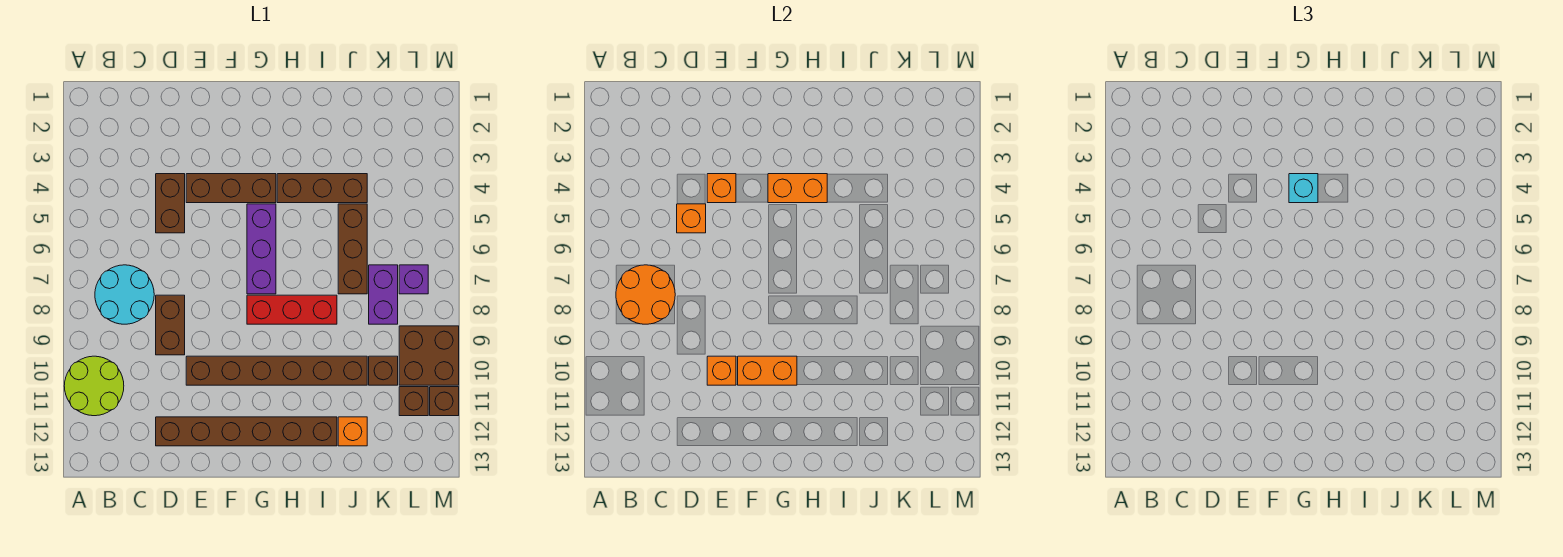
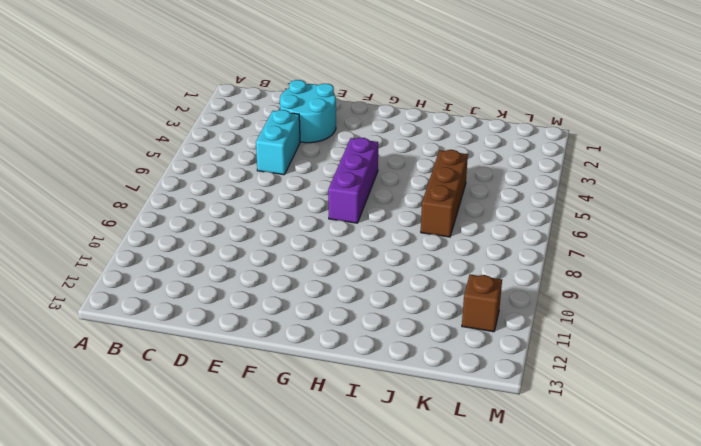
cyan 2x2 round brick [280,80,336,143] -> cyan 2x2 round brick moved to [95,265,154,324]
cyan 1x2 brick [256,110,300,175] -> brown 1x2 brick [156,174,185,233]
none -> lime 2x2 round brick [64,356,124,416]
none -> brown 1x2 brick [156,295,185,355]
none -> brown 1x6 brick [156,417,337,446]

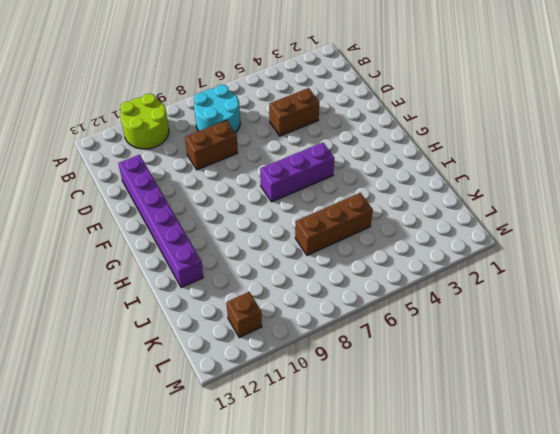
purple 1x6 brick [118,155,203,288] -> brown 1x6 brick [156,417,337,446]
none -> brown 1x3 brick [186,174,276,203]
none -> brown 1x6 brick [186,356,367,385]
none -> red 1x3 brick [247,295,337,324]

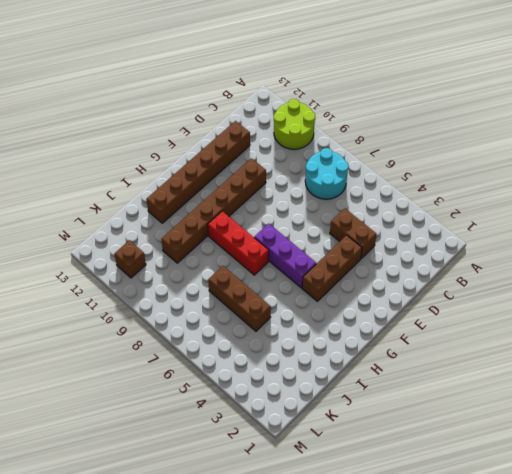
red 1x3 brick [208,211,269,275] -> red 1x3 brick turned to [247,295,337,324]
none -> brown 1x2 brick [156,295,185,355]
none -> brown 1x3 brick [277,174,367,203]
none -> orange 1x1 brick [338,417,367,446]

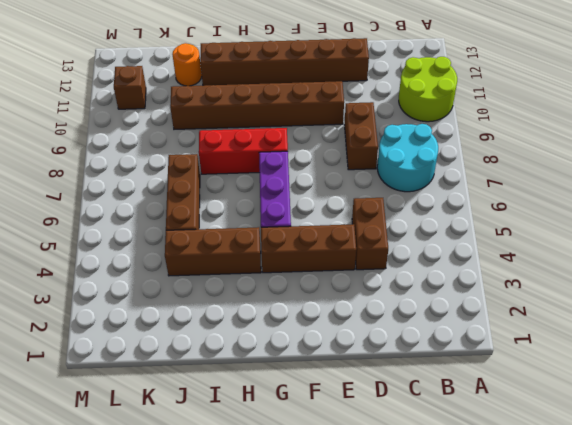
orange 1x1 round brick [172,43,202,86] -> orange 1x1 brick [338,417,367,446]
none -> purple 1x2 brick [369,265,398,324]
none -> brown 1x1 brick [369,356,398,385]
none -> purple 1x1 brick [399,265,428,294]

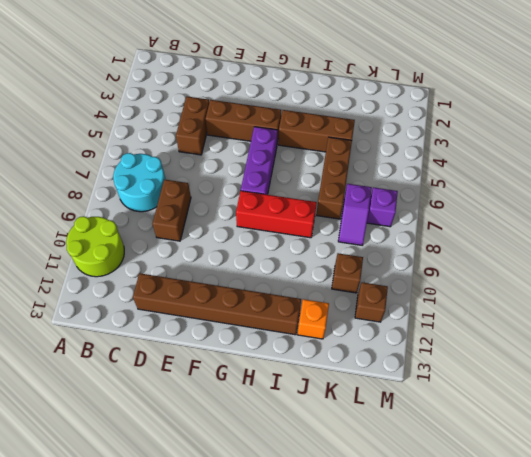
purple 1x2 slope [338,184,372,245] -> purple 1x2 brick [369,265,398,324]
none -> brown 1x6 brick [186,356,367,385]
none -> brown 2x2 brick [399,326,459,385]
none -> brown 1x1 brick [430,387,459,416]

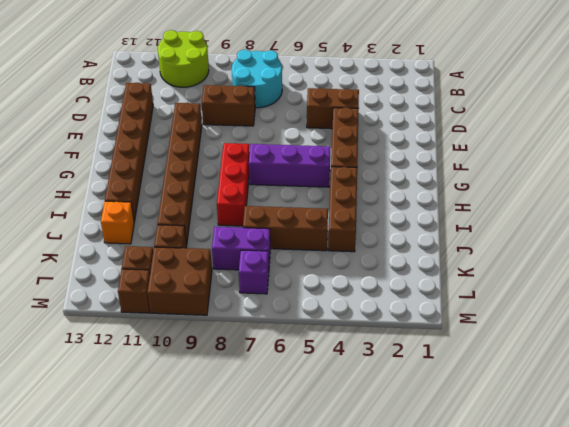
none -> orange 2x2 round brick [616,265,675,324]
none -> orange 1x1 brick [677,204,706,233]
none -> orange 1x1 brick [707,174,736,203]

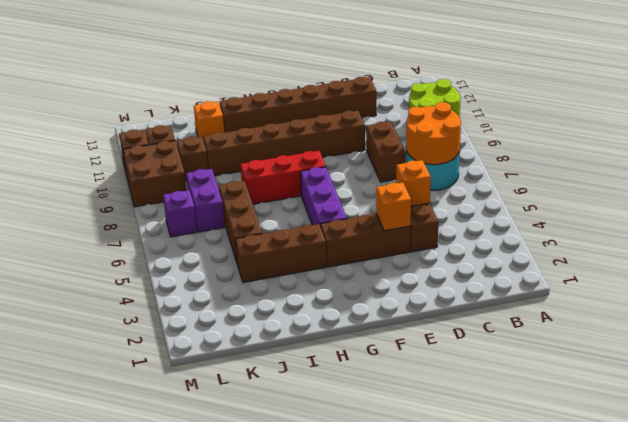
none -> orange 1x1 brick [707,356,736,385]
none -> orange 1x2 brick [738,356,797,385]
none -> orange 1x2 brick [768,174,827,203]

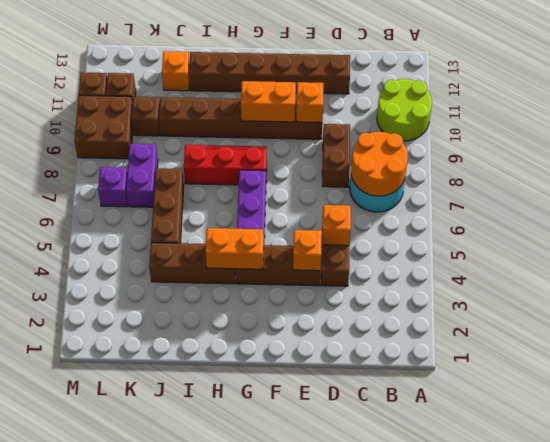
none -> cyan 1x1 brick [1289,174,1318,203]

